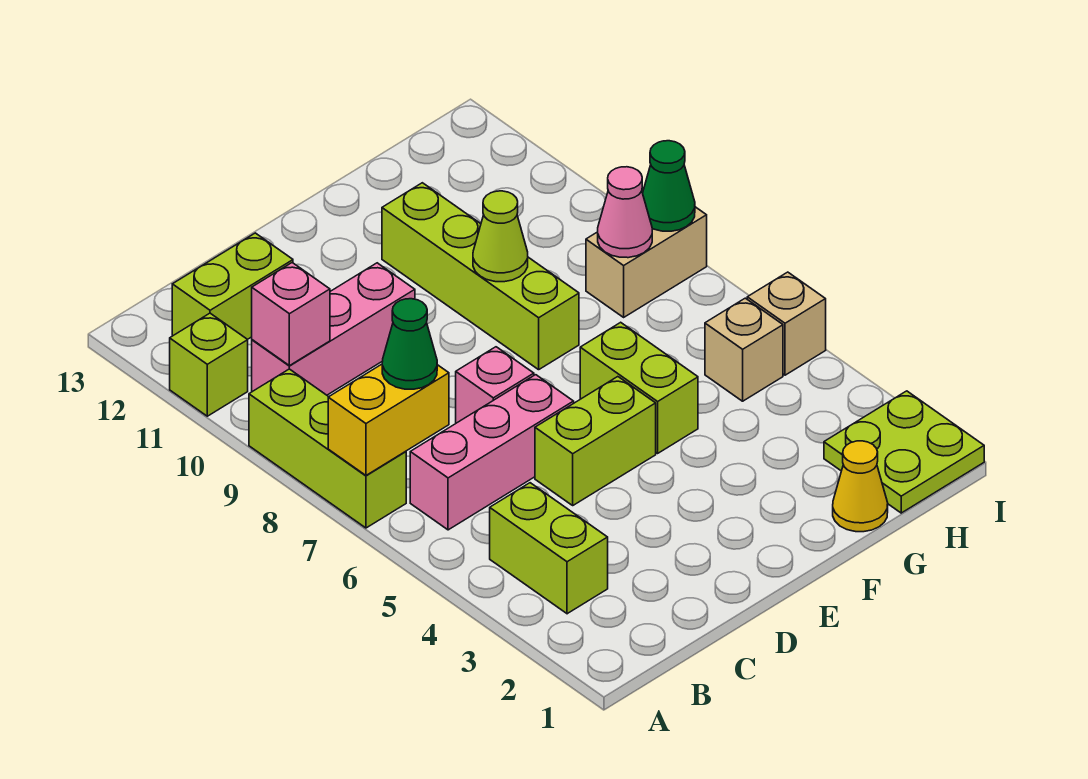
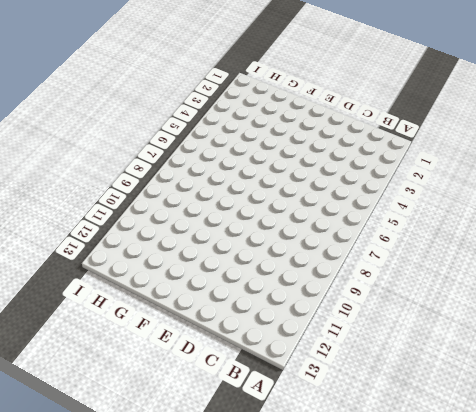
none -> lime 1x3 brick [249,369,406,528]
none -> lime 1x1 brick [170,313,248,416]
none -> lime 1x2 brick [490,483,608,614]

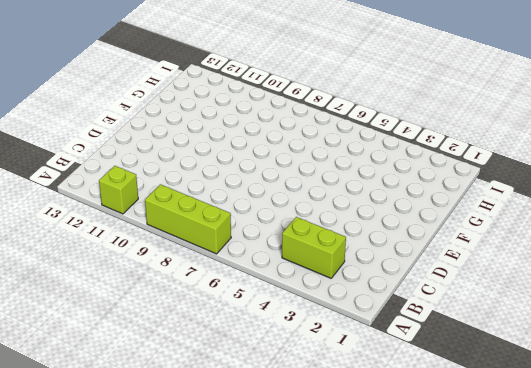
none -> pink 1x3 brick [410,375,574,530]
none -> pink 1x3 brick [252,263,415,395]
none -> lime 1x2 brick [172,233,293,339]

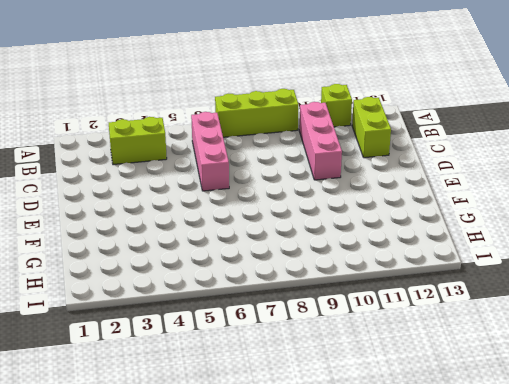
none -> lime 1x2 brick [535,377,656,505]
none -> pink 1x1 brick [456,347,534,423]
none -> lime 1x2 brick [580,322,698,453]

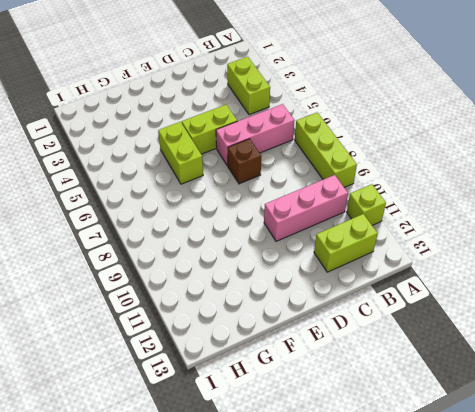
brown 1x1 brick [228,139,261,184] -> pink 1x1 brick [456,347,534,423]
none -> lime 1x4 brick [382,183,579,370]
none -> yellow 1x1 cone [833,441,888,532]
none -> lime 2x2 plate [824,391,984,513]

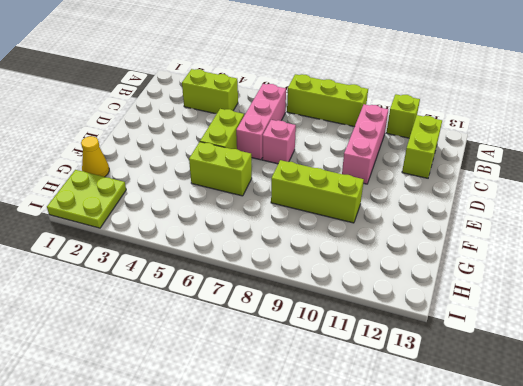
lime 1x3 brick [271,160,364,223] -> lime 1x4 brick [382,183,579,370]
none -> tan 1x1 brick [705,298,783,401]
none -> tan 1x2 brick [586,207,707,317]
none -> tan 1x1 brick [747,272,826,375]

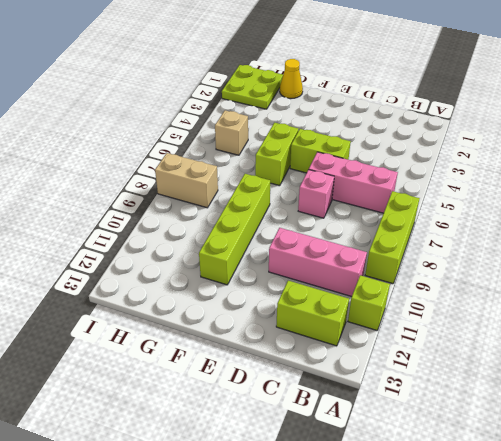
none -> lime 1x2 brick [490,483,608,614]
none -> tan 1x1 brick [747,272,826,375]
none -> yellow 1x2 brick [328,364,449,475]

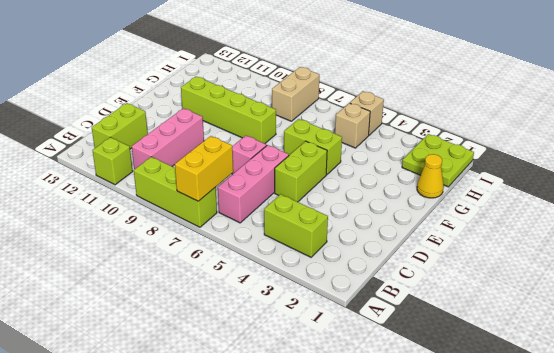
none -> pink 1x1 brick [252,263,330,366]
none -> lime 1x1 cone [473,191,528,282]
none -> pink 1x1 cone [598,167,652,258]

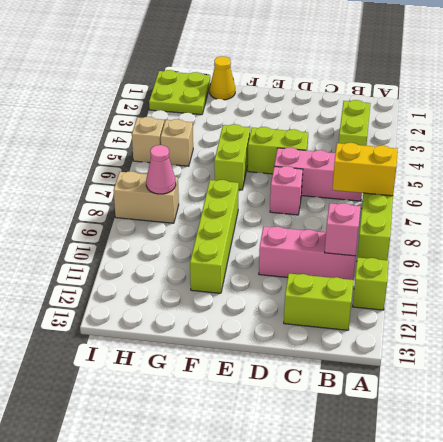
none -> lime 1x1 cone [473,191,528,282]
none -> green 1x1 cone [643,141,695,231]
none -> green 1x1 cone [382,299,437,389]

